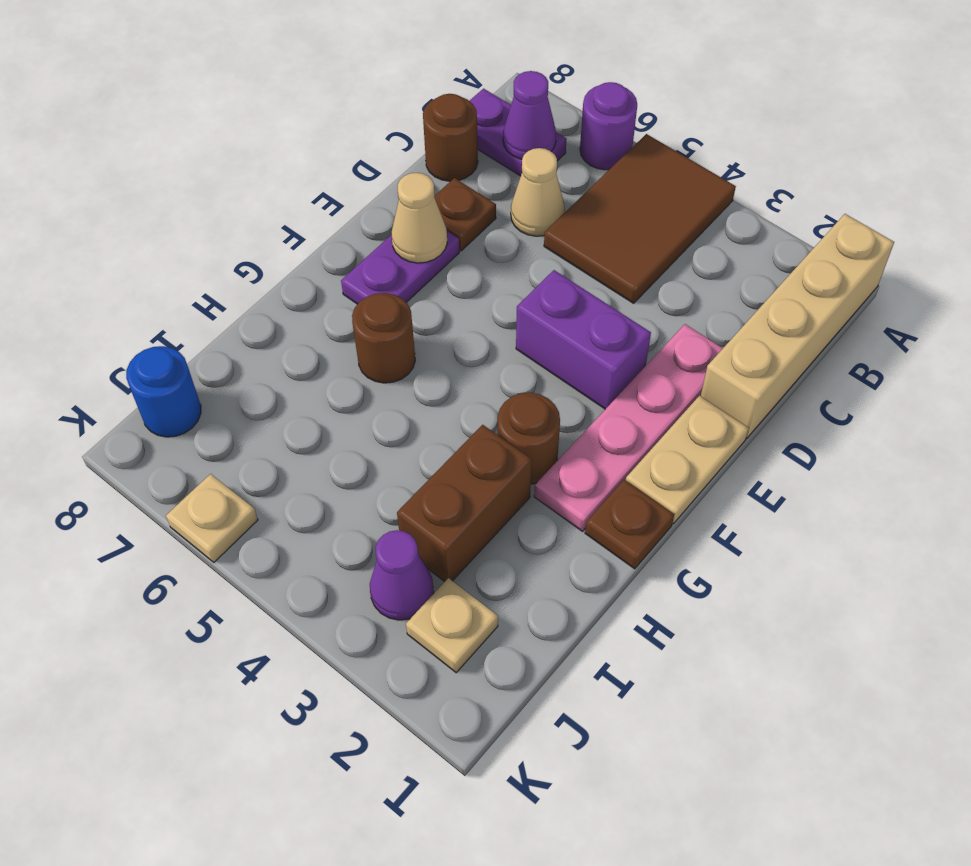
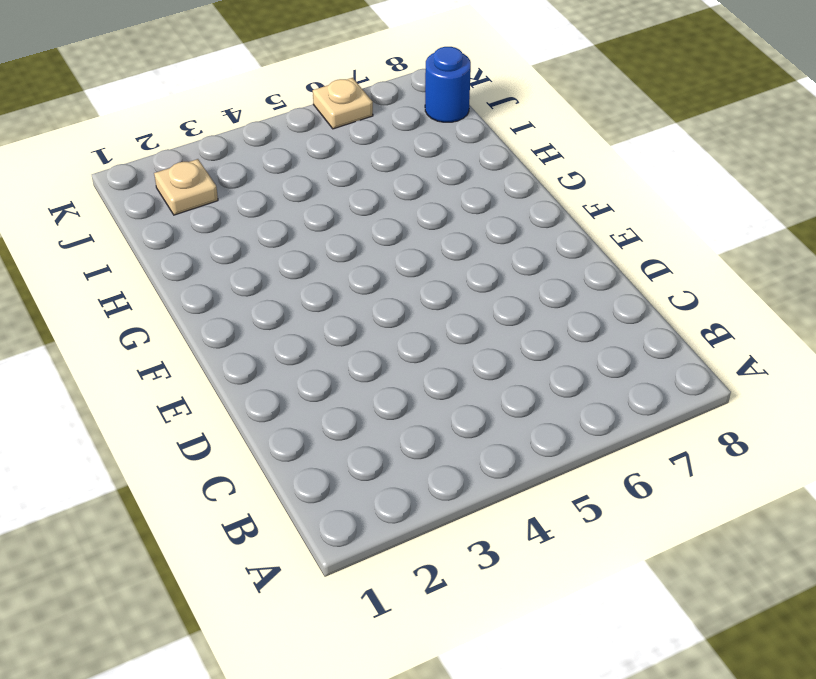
none -> tan 1x4 brick [701,214,894,438]
none -> brown 2x3 tile [544,134,736,303]
none -> purple 1x1 round brick [580,82,637,170]

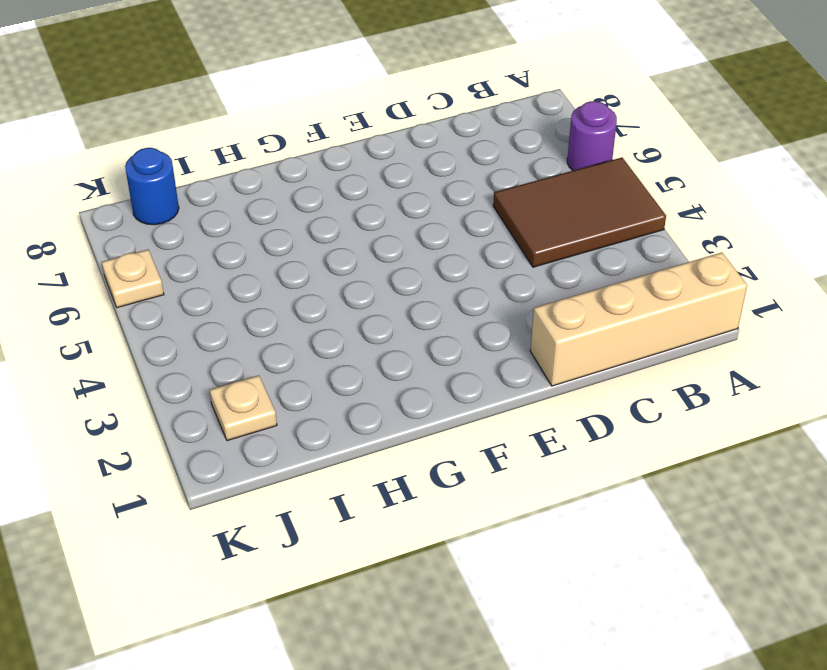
none -> purple 1x2 plate [470,89,566,176]
none -> tan 1x1 cone [511,148,565,236]
none -> brown 1x1 round brick [423,94,478,181]

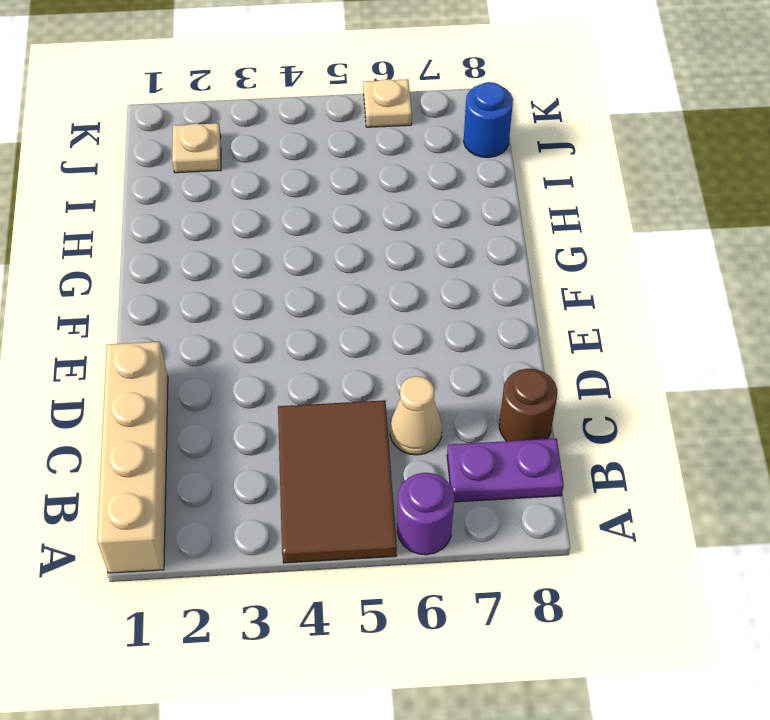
none -> pink 1x4 plate [534,324,723,531]
none -> brown 1x1 plate [434,178,496,251]
none -> tan 1x2 plate [626,396,749,524]

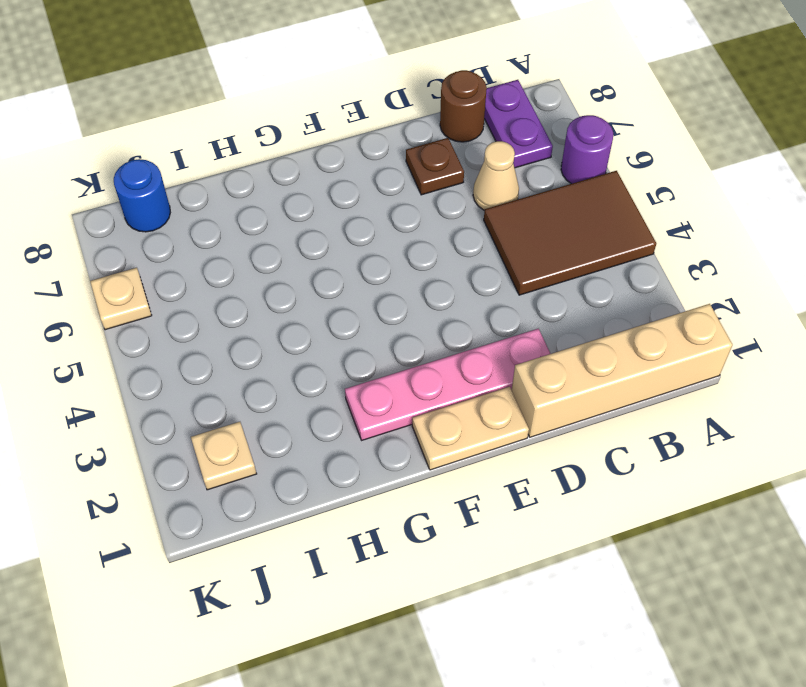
none -> purple 1x2 brick [516,270,651,409]
none -> purple 1x2 plate [341,231,459,304]
none -> brown 1x1 plate [585,480,674,569]

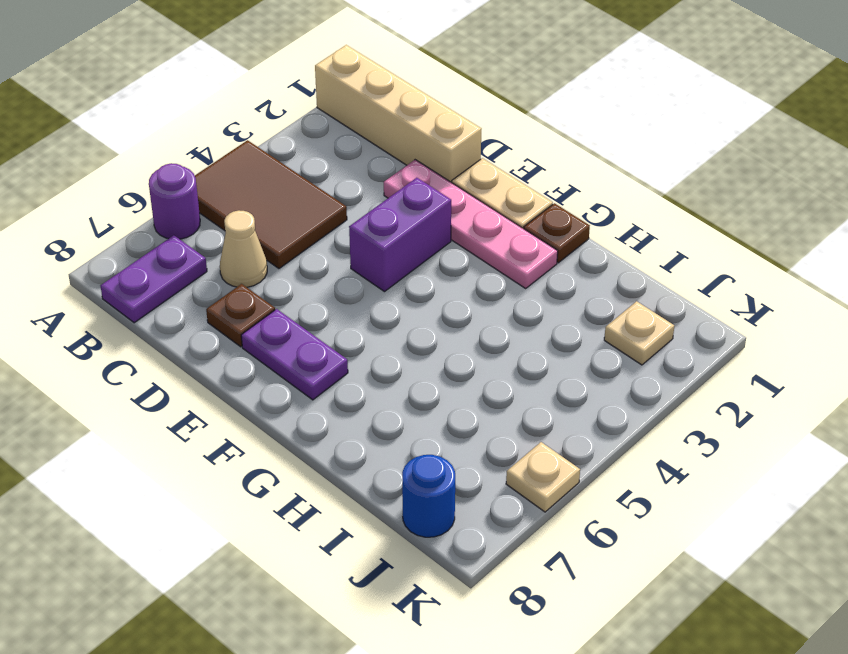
none -> brown 1x1 round brick [423,94,478,181]
none -> brown 1x1 round brick [498,393,560,484]
none -> brown 1x1 round brick [352,293,415,383]

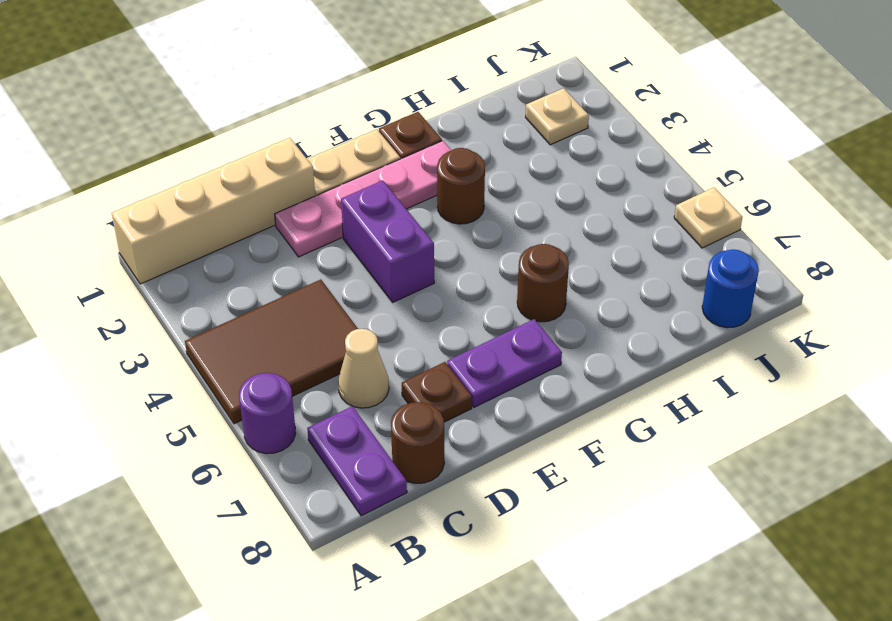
none -> brown 1x2 brick [397,425,532,582]
none -> purple 1x1 cone [370,530,434,620]
none -> purple 1x1 cone [503,71,556,159]

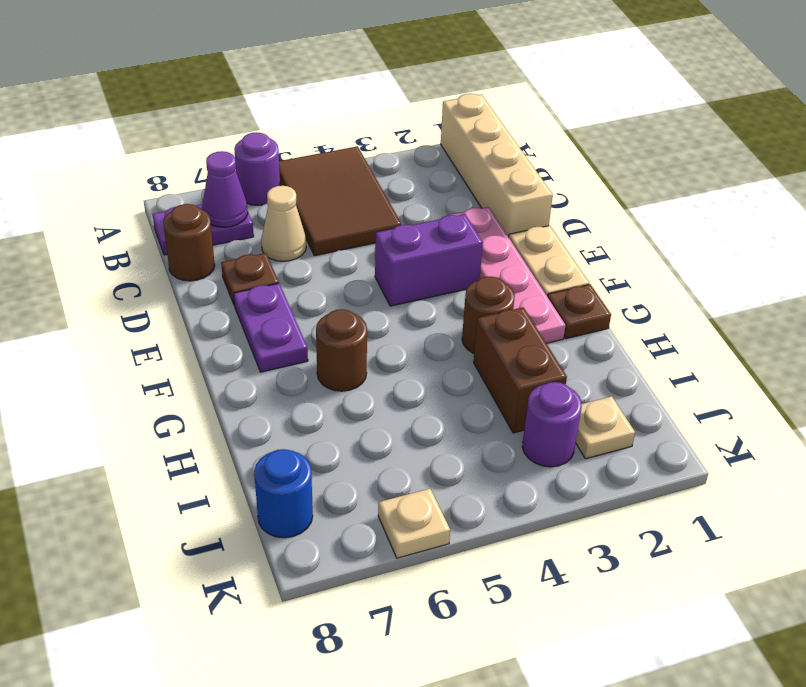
purple 1x1 round brick [522,382,582,467] -> purple 1x1 cone [370,530,434,620]
none -> tan 1x1 cone [391,173,447,263]

